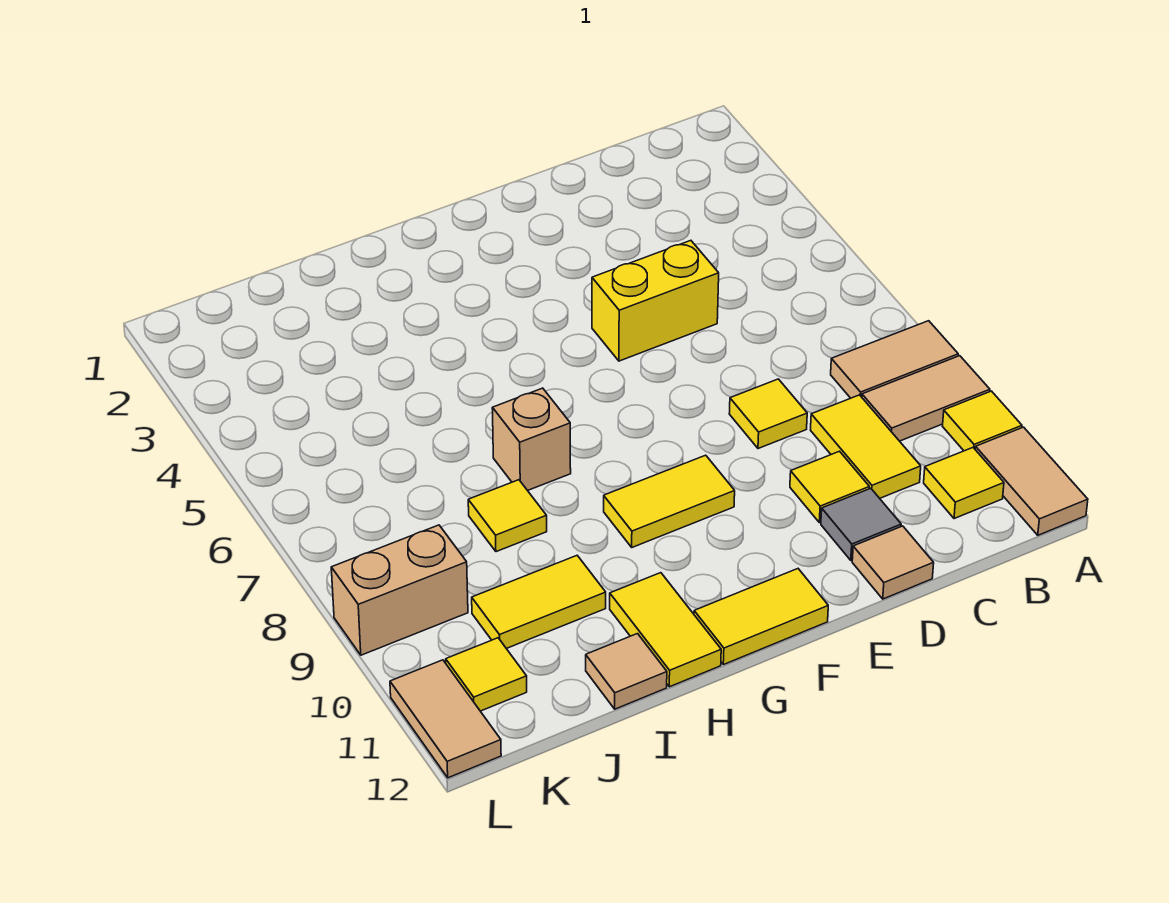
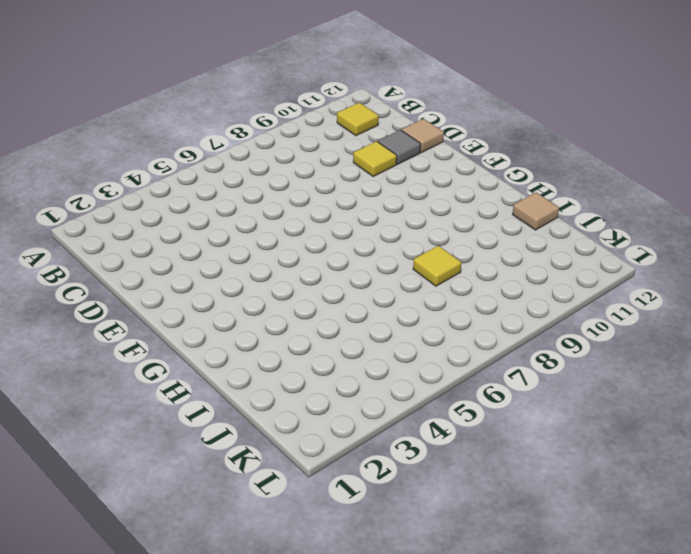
none -> tan 1x2 tile [831,321,958,398]
none -> tan 1x2 tile [862,356,990,441]
none -> yellow 1x1 tile [943,391,1022,451]

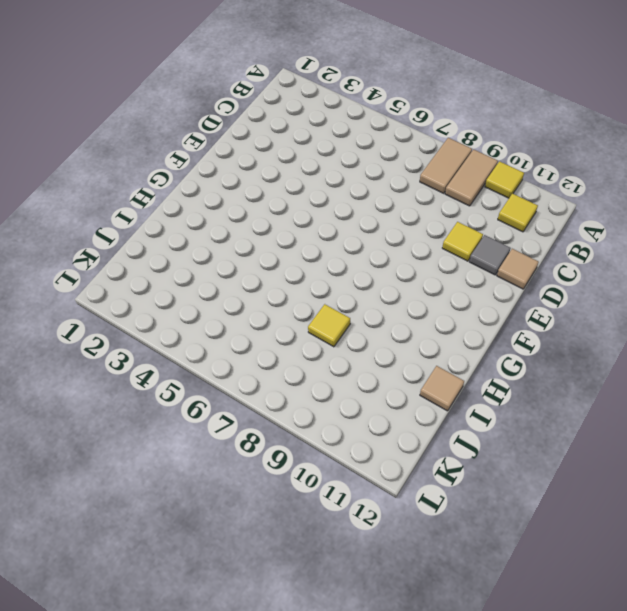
none -> tan 1x2 tile [975,427,1088,535]
none -> yellow 1x2 tile [811,395,921,498]
none -> yellow 1x2 brick [592,241,719,361]

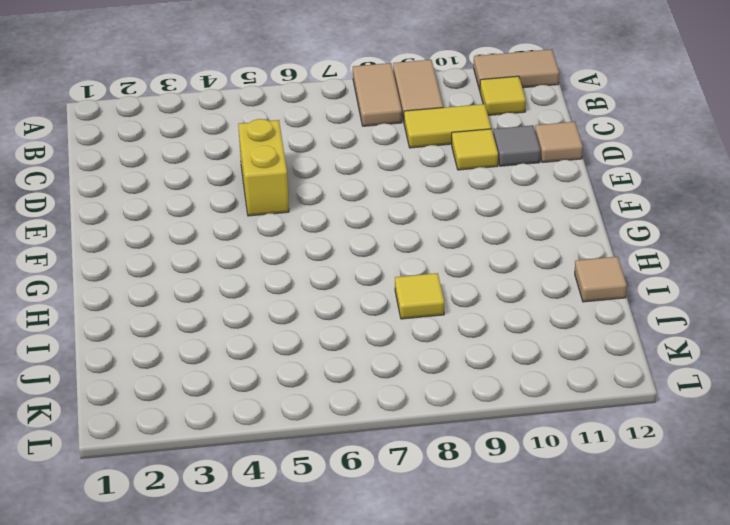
none -> yellow 1x1 tile [943,391,1022,451]
none -> yellow 1x1 tile [729,379,807,449]
none -> yellow 1x2 tile [604,455,735,547]

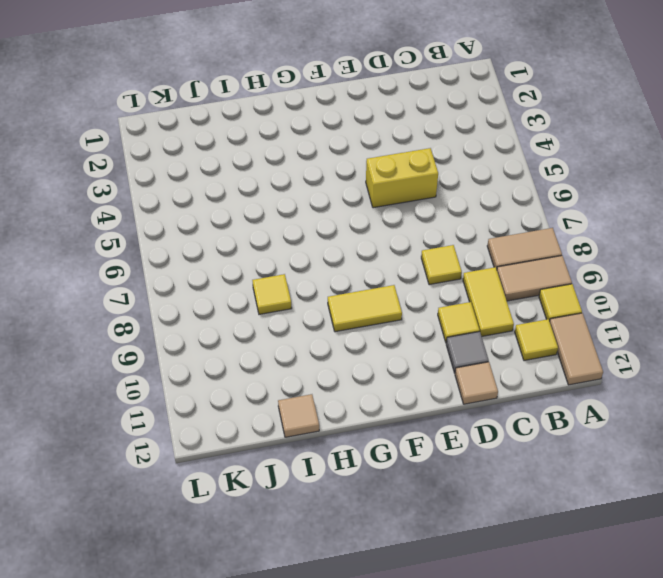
none -> yellow 1x2 tile [694,569,828,665]
none -> tan 1x1 brick [492,388,571,491]
none -> yellow 1x2 tile [610,573,721,687]

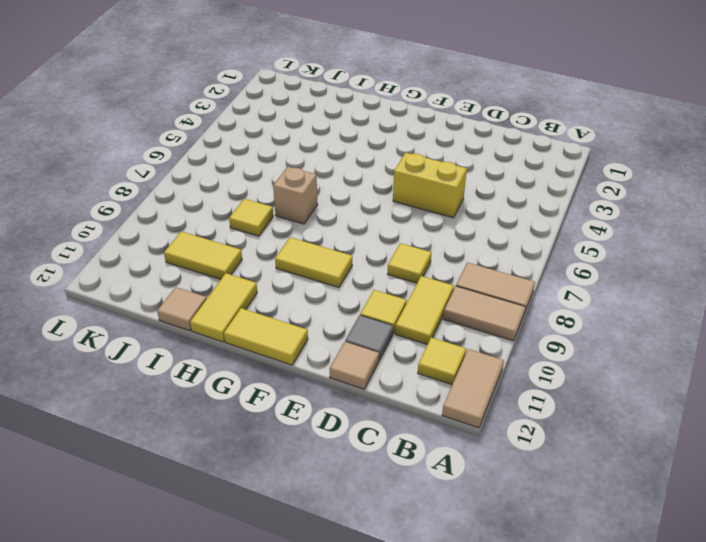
none -> yellow 1x1 tile [943,391,1022,451]
none -> tan 1x2 brick [331,525,468,655]
none -> yellow 1x1 tile [446,638,527,711]

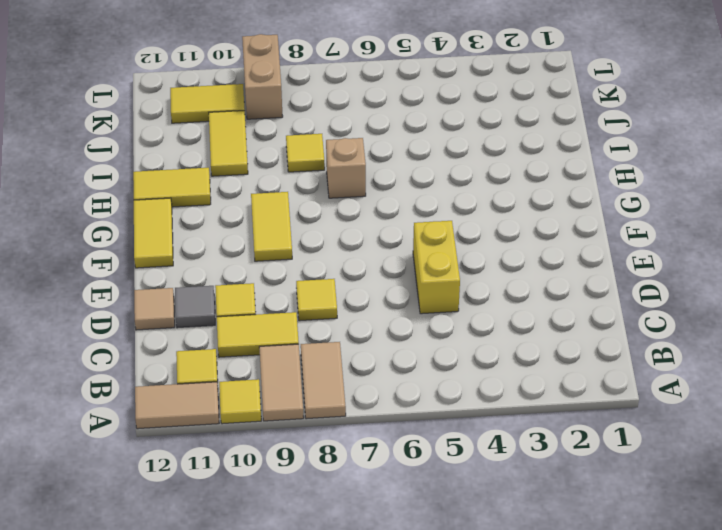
yellow 1x2 tile [170,84,245,123] -> yellow 1x1 tile [446,638,527,711]
none -> tan 1x1 tile [586,634,667,709]
none -> tan 1x2 tile [390,660,501,778]

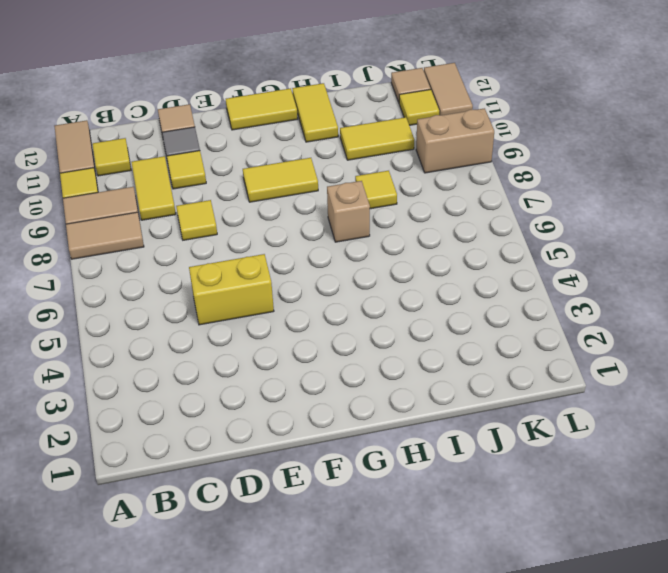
tan 1x1 tile [391,68,431,102] -> tan 1x1 tile moved to [586,634,667,709]

